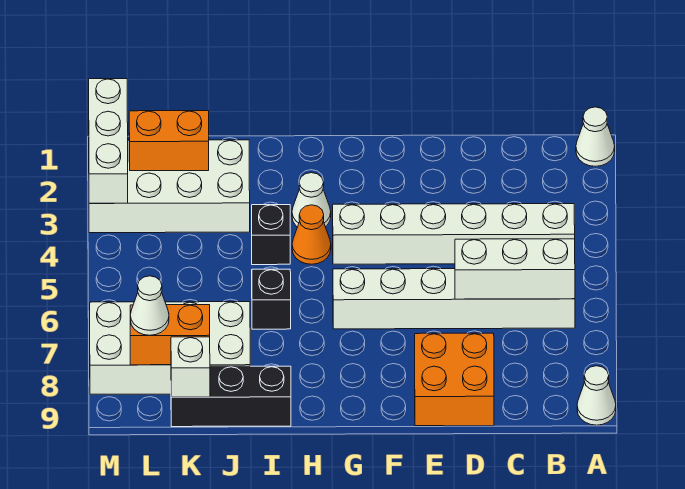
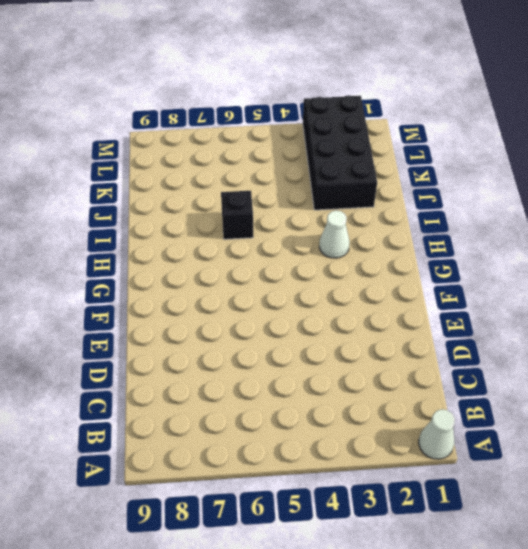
black 2x4 brick [303,95,377,210] -> white 2x4 brick [89,140,250,233]
none -> white 1x1 cone [577,366,616,425]
none -> white 1x6 brick [333,204,575,264]
none -> white 1x6 brick [333,269,575,329]

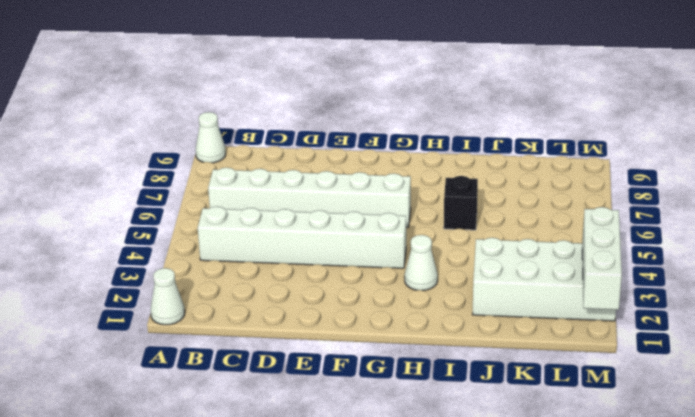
none -> orange 2x2 brick [415,333,494,426]
none -> orange 1x1 cone [292,205,331,264]
none -> black 1x1 brick [252,205,290,265]

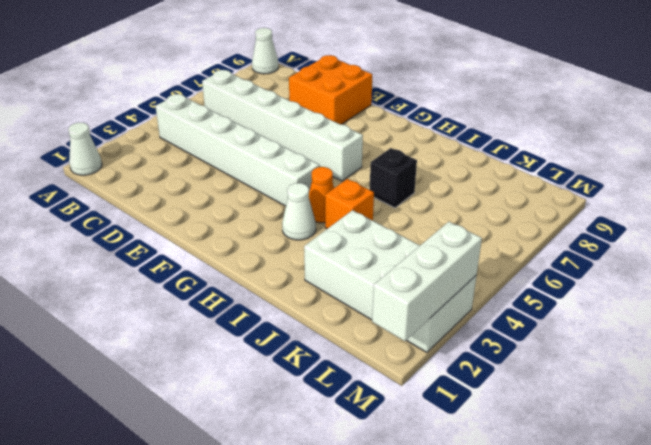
orange 1x1 brick [325,179,374,229] -> black 1x1 brick [252,205,290,265]
none -> black 1x3 brick [171,366,291,427]
none -> white 2x4 brick [90,302,250,394]
none -> white 1x3 brick [455,239,575,299]

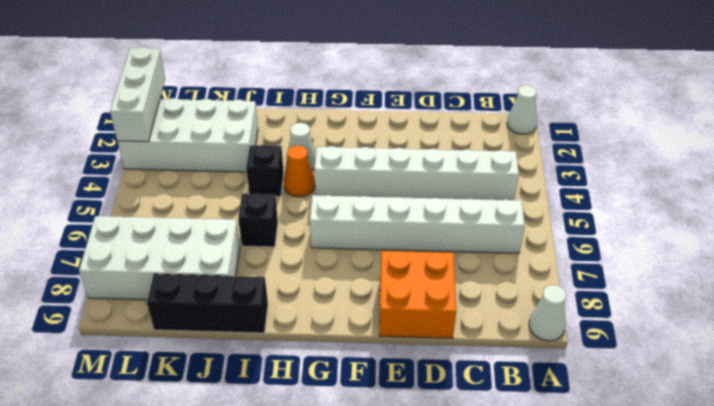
none -> white 1x3 brick [455,239,575,299]
none -> orange 1x2 brick [129,111,209,171]
none -> orange 1x2 brick [130,305,210,365]

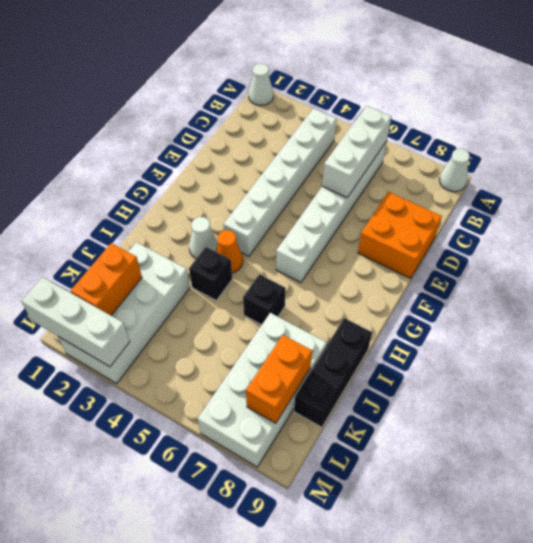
none -> white 1x1 brick [171,337,210,397]
none -> white 1x1 cone [130,276,169,335]

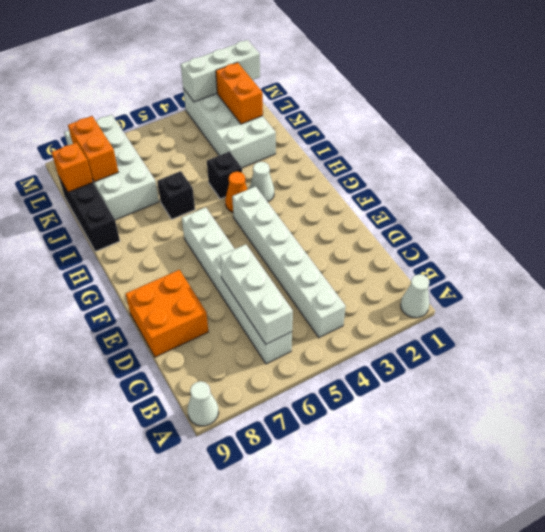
orange 1x1 brick [51,143,93,192] -> white 1x1 brick [171,337,210,397]
none -> white 1x1 cone [130,276,169,335]

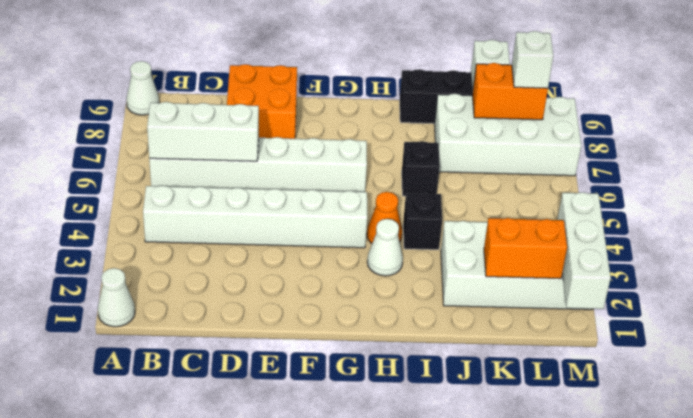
white 1x1 brick [512,31,553,88] -> white 1x1 cone [130,276,169,335]

